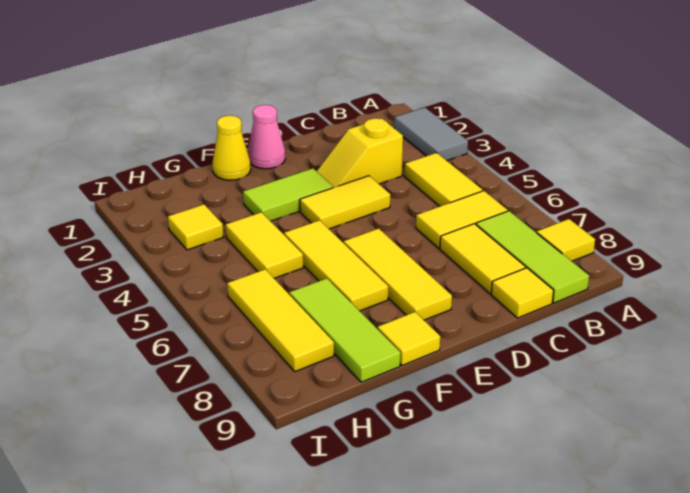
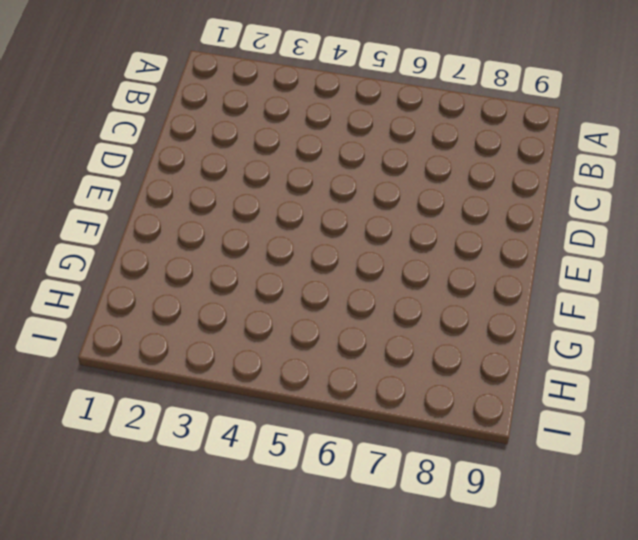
none -> grey 1x2 tile [394,107,468,161]
none -> yellow 1x1 tile [537,219,595,261]
none -> yellow 1x2 tile [405,153,483,206]

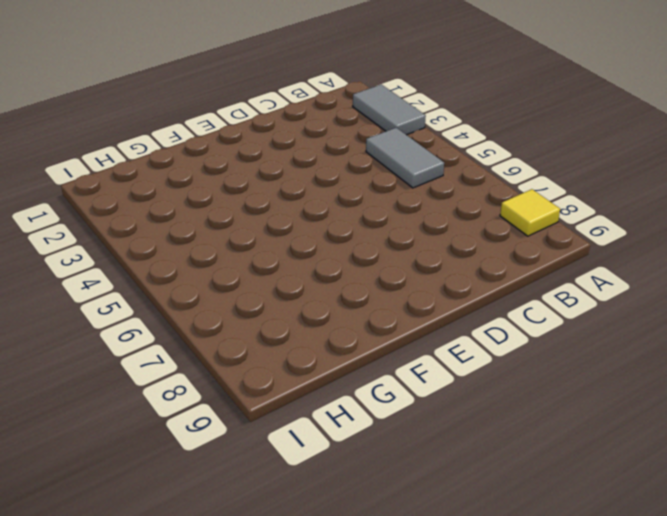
grey 1x2 tile [366,128,444,188] -> yellow 1x2 tile [405,153,483,206]
none -> yellow 1x2 tile [416,191,508,248]
none -> lime 1x3 tile [476,211,589,303]
none -> yellow 1x2 slope [317,118,403,188]

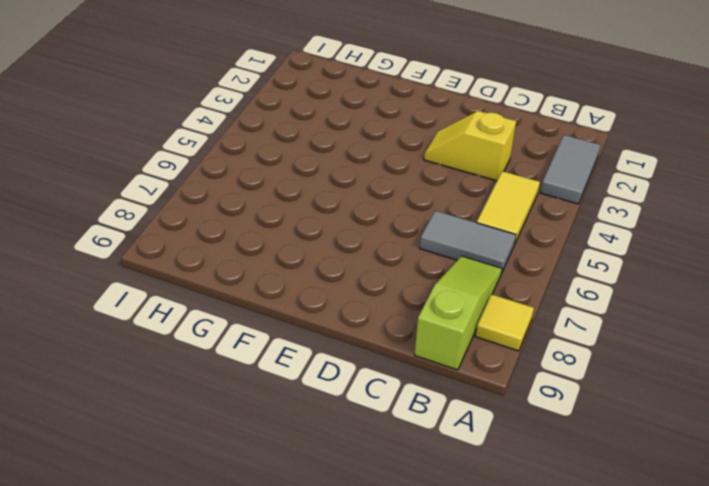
grey 1x2 tile [420,211,516,274] -> yellow 1x2 tile [416,191,508,248]
lime 1x3 slope [414,256,502,370] -> lime 1x3 tile [476,211,589,303]
none -> yellow 1x2 tile [440,224,526,294]
none -> yellow 1x1 tile [491,268,554,318]
none -> yellow 1x2 tile [300,176,390,229]

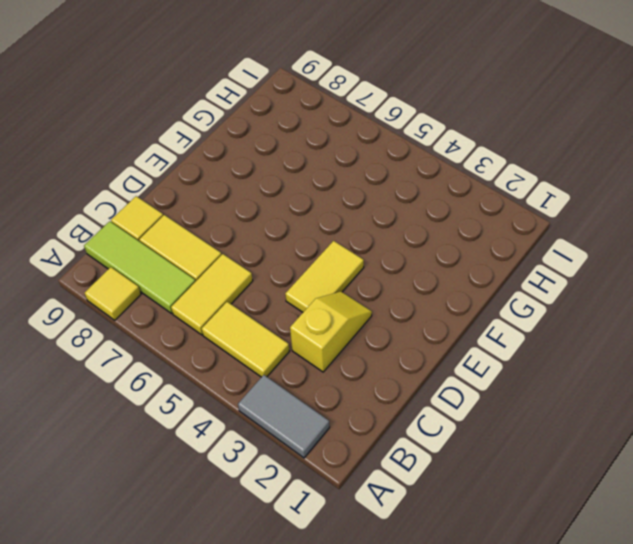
none -> pink 1x1 cone [248,105,285,169]
none -> lime 1x2 tile [243,168,333,221]
none -> yellow 1x3 tile [344,229,452,320]

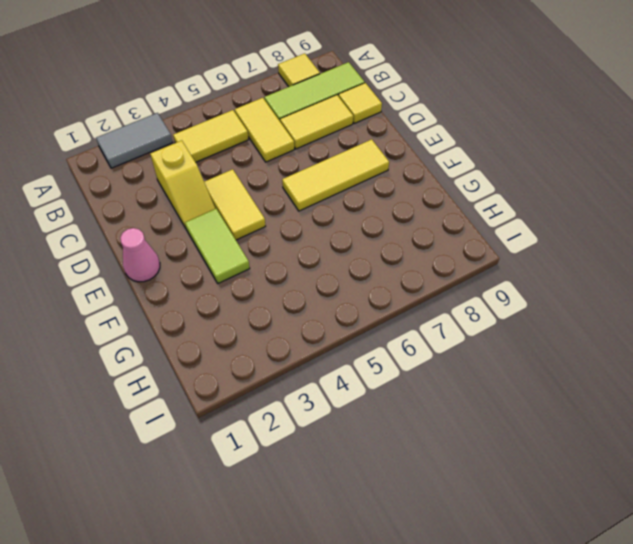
none -> yellow 1x1 cone [213,116,251,180]
none -> yellow 1x3 tile [284,220,388,311]
none -> yellow 1x1 tile [378,312,440,366]

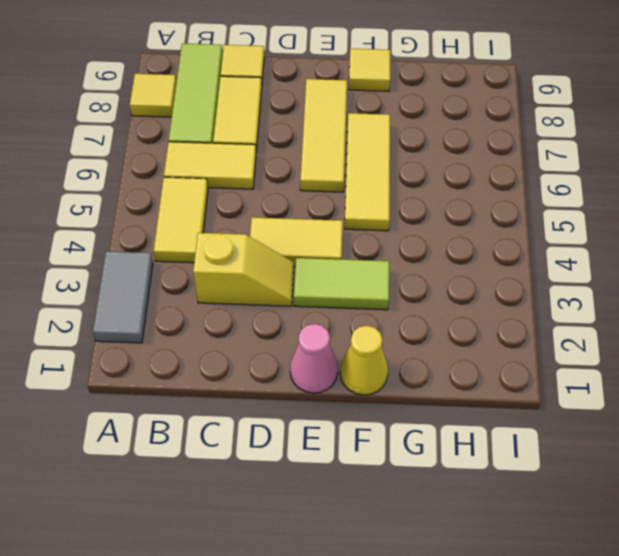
none -> yellow 1x2 tile [226,212,303,278]
none -> lime 1x3 tile [289,278,400,382]
none -> yellow 1x1 tile [168,204,223,250]

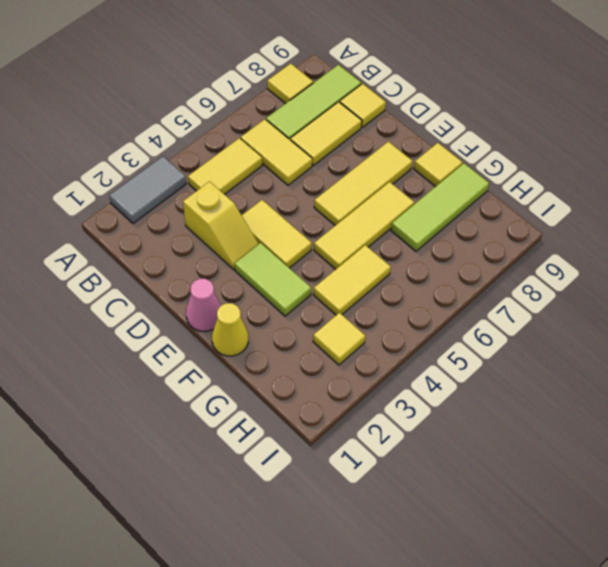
none -> yellow 1x3 tile [227,269,334,372]

